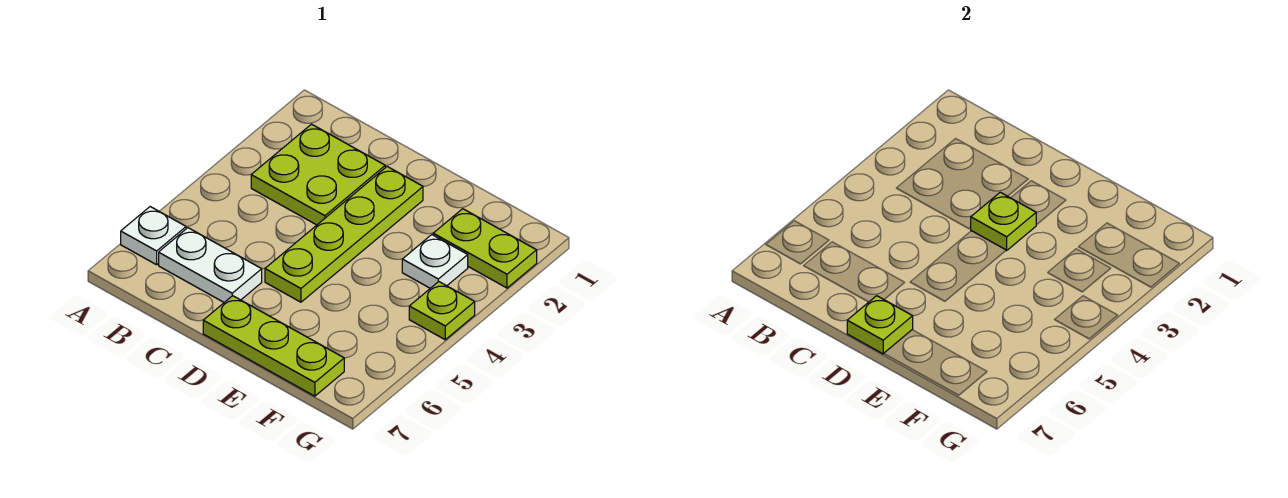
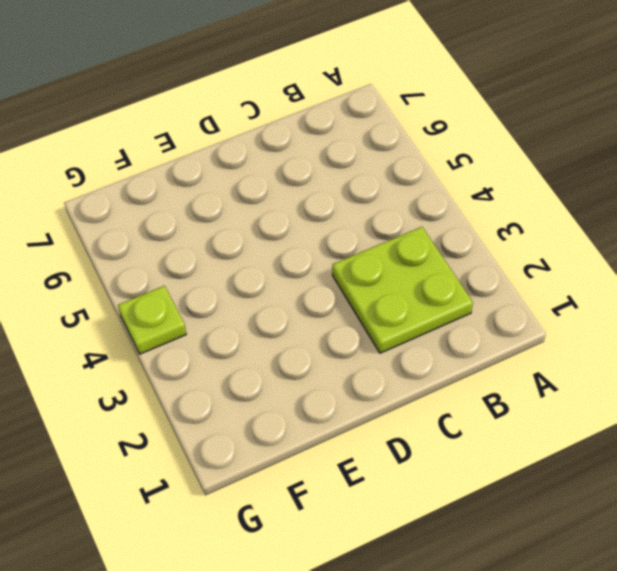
none -> white 1x1 plate [121,207,186,265]
none -> white 1x2 plate [159,228,262,302]

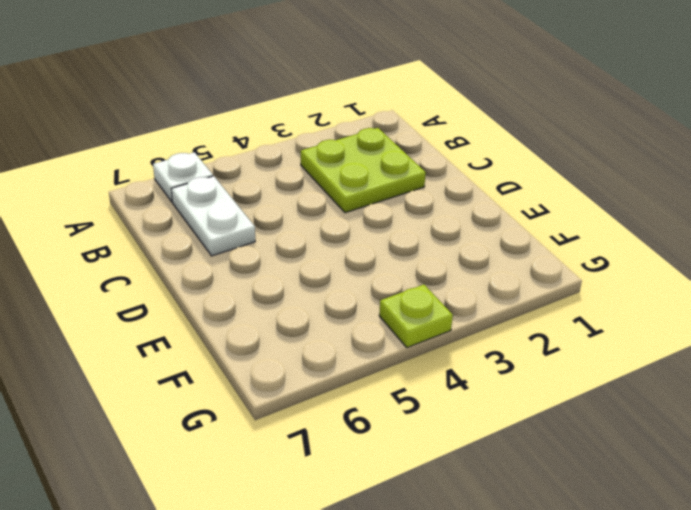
none -> lime 1x4 plate [265,167,423,302]
none -> lime 1x3 plate [203,296,344,396]

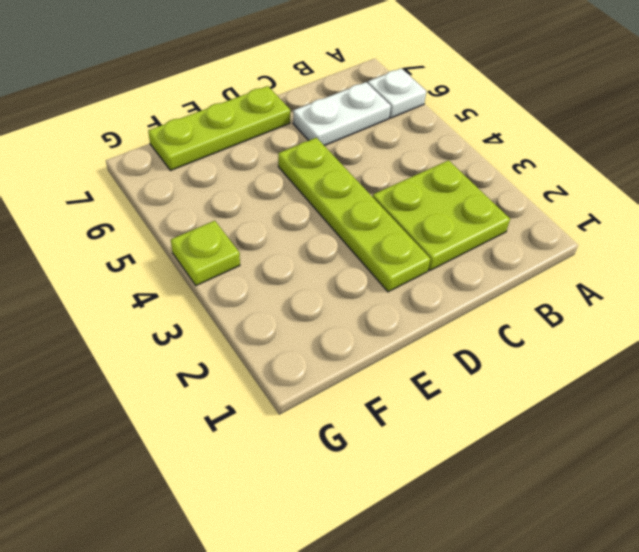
none -> lime 1x2 plate [433,209,537,288]
none -> white 1x1 plate [402,235,468,288]

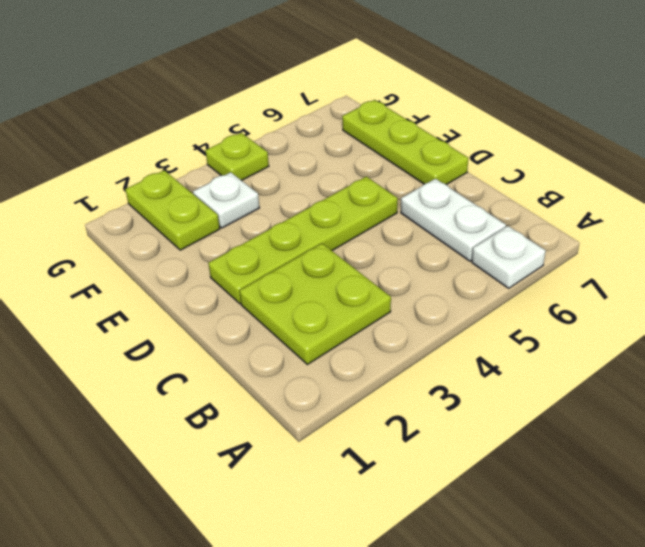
none -> lime 1x1 plate [971,192,1036,250]
none -> lime 1x1 plate [847,296,913,354]

